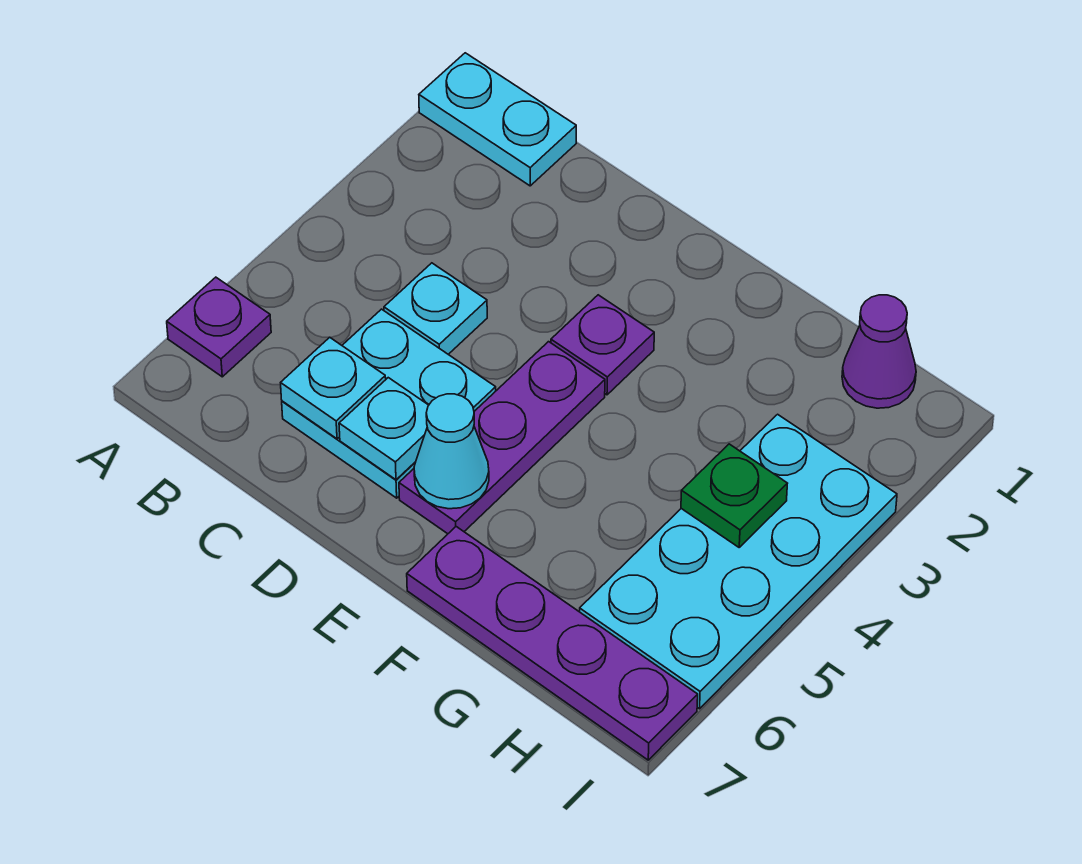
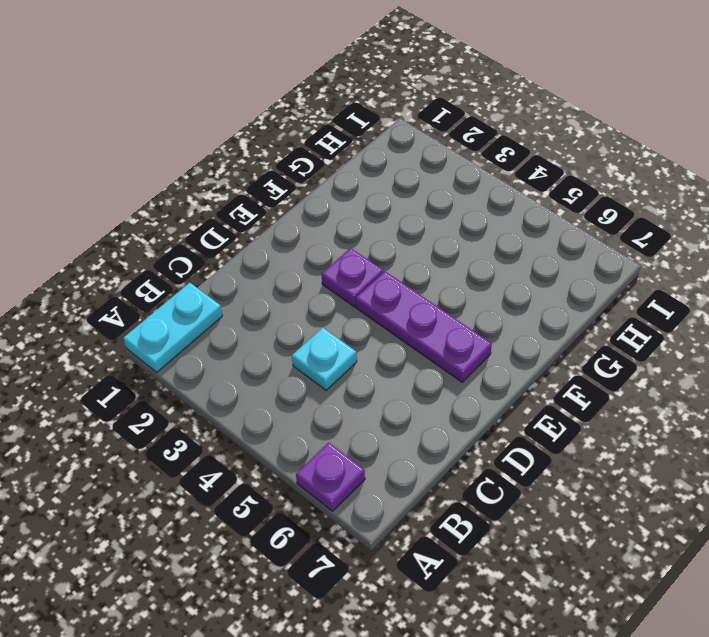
none -> cyan 2x2 plate [282,309,496,498]
none -> purple 1x4 plate [407,527,698,760]
none -> purple 1x1 cone [842,295,916,408]

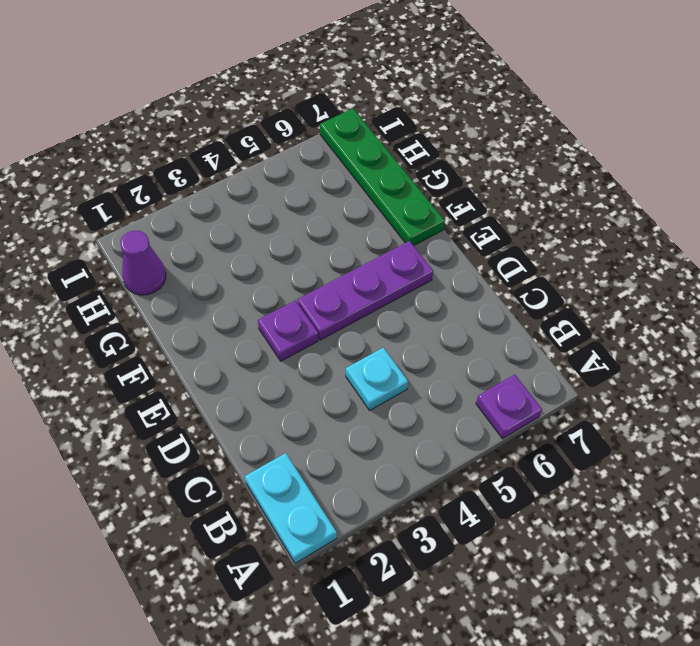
green 1x4 plate [320,109,445,246] -> purple 1x4 plate [407,527,698,760]
none -> cyan 2x2 plate [282,309,496,498]
none -> cyan 2x4 plate [580,414,897,709]
none -> cyan 1x1 plate [281,337,386,439]

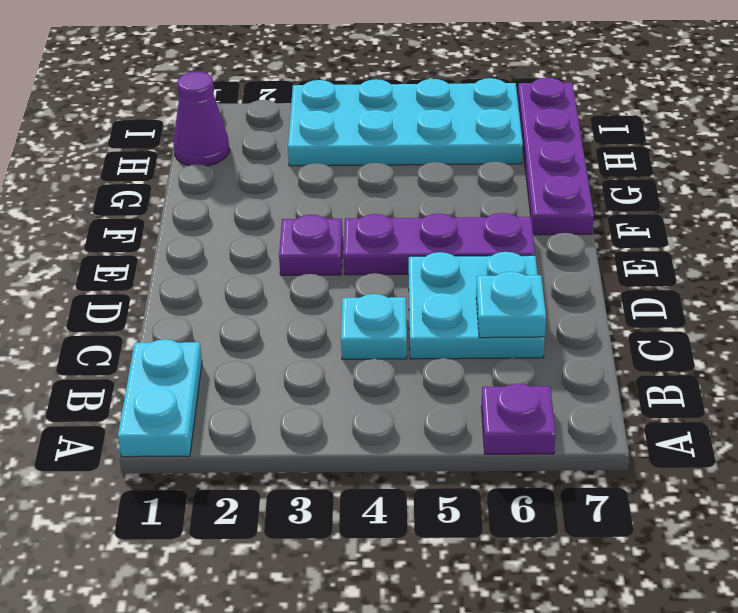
none -> cyan 1x1 plate [339,378,429,480]
none -> cyan 1x1 cone [414,394,489,509]
none -> green 1x1 plate [681,444,788,547]

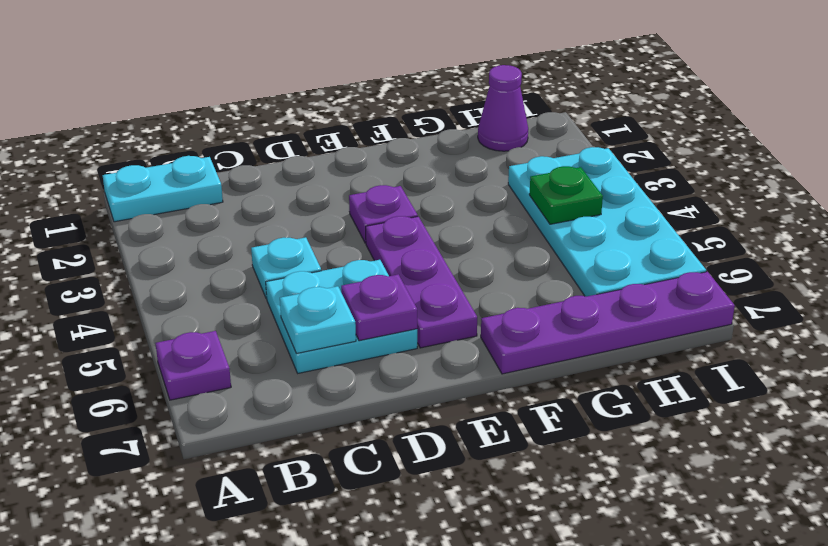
purple 1x1 plate [341,274,417,341] -> cyan 1x1 plate [339,378,429,480]
none -> cyan 1x1 cone [414,394,489,509]

